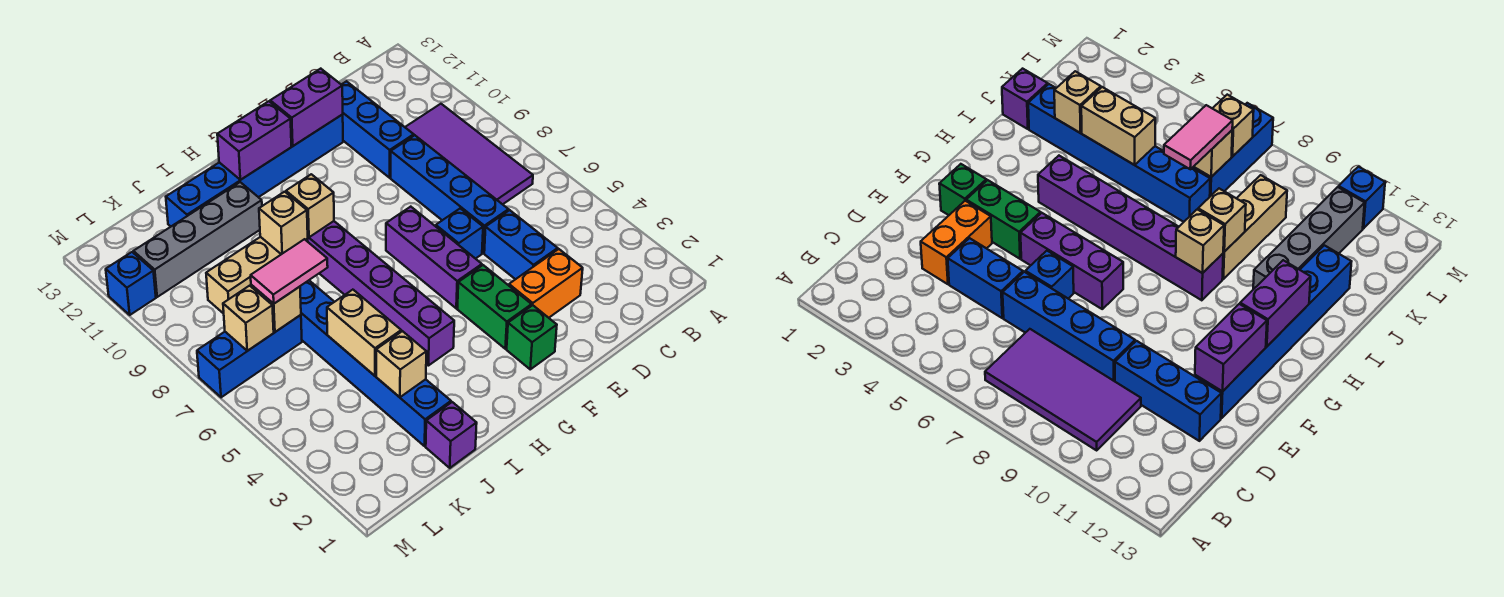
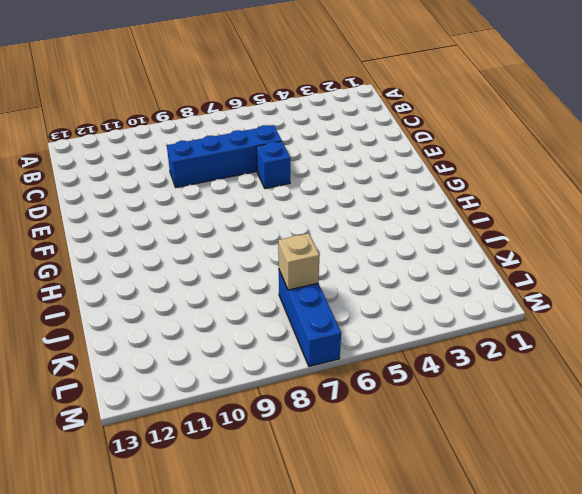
none -> purple 2x4 tile [405,104,533,204]
none -> orange 1x2 brick [509,249,583,318]
none -> blue 1x2 brick [484,210,558,279]

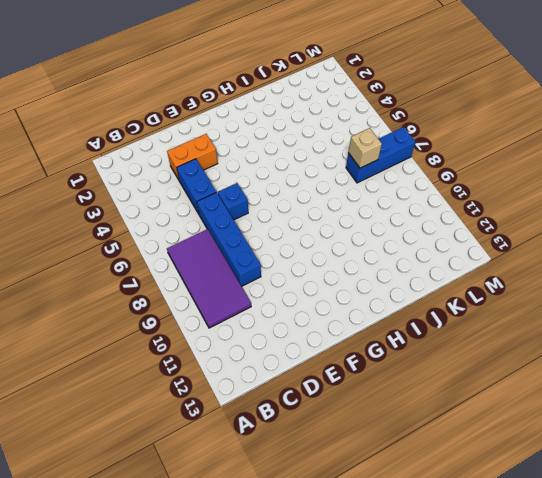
none -> blue 1x3 brick [341,81,414,178]
none -> blue 1x6 brick [166,115,343,226]
none -> green 1x1 brick [507,305,557,369]

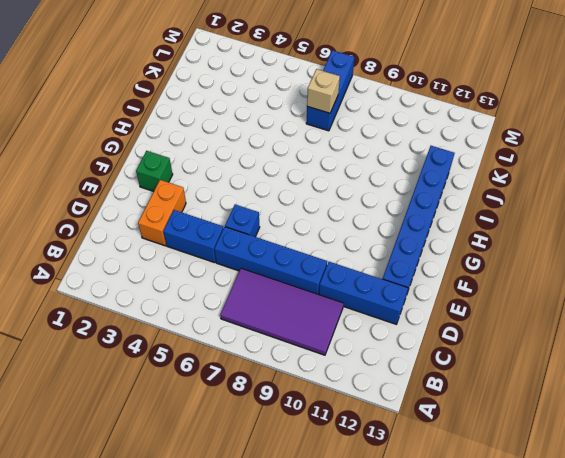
none -> green 1x2 brick [457,265,532,349]
none -> purple 1x3 brick [386,207,482,308]
none -> purple 1x6 brick [308,221,454,366]

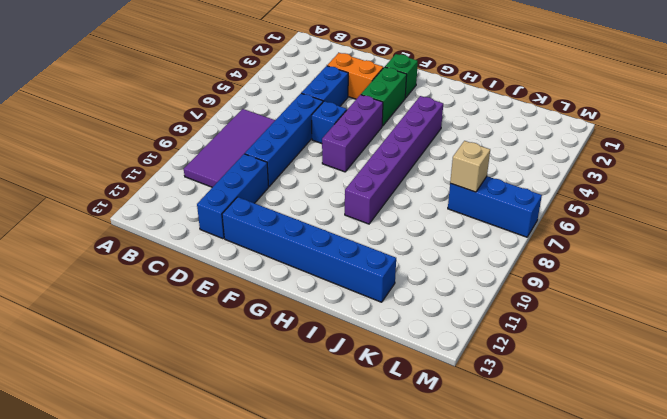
none -> tan 1x3 brick [206,237,308,314]
none -> grey 1x4 brick [133,182,262,297]
none -> purple 1x1 brick [426,402,477,468]

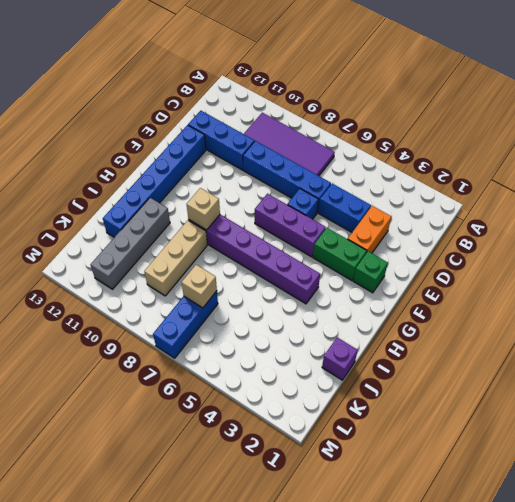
none -> blue 1x6 brick [300,281,451,446]
none -> blue 1x1 brick [106,252,156,315]
none -> purple 1x2 brick [270,69,343,146]

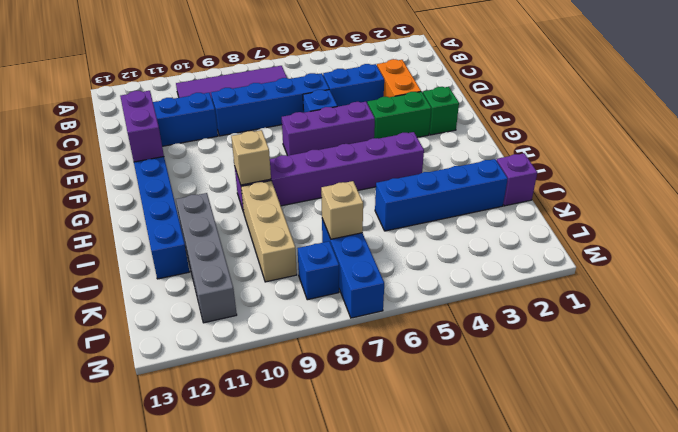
blue 1x4 brick [375,159,508,231] -> blue 1x6 brick [300,281,451,446]
blue 1x1 brick [298,241,339,300] -> blue 1x1 brick moved to [106,252,156,315]
none -> purple 1x2 brick [217,101,291,180]
none -> tan 1x1 brick [259,192,308,254]
none -> tan 1x1 brick [376,331,426,397]

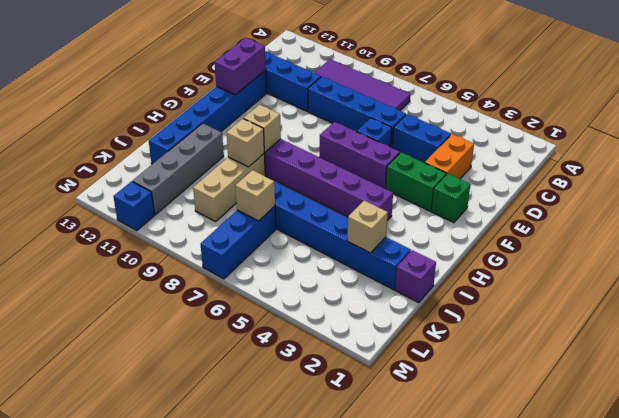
none -> purple 1x2 brick [217,101,291,180]
none -> tan 1x2 brick [327,290,401,376]
none -> tan 1x1 brick [223,286,274,351]

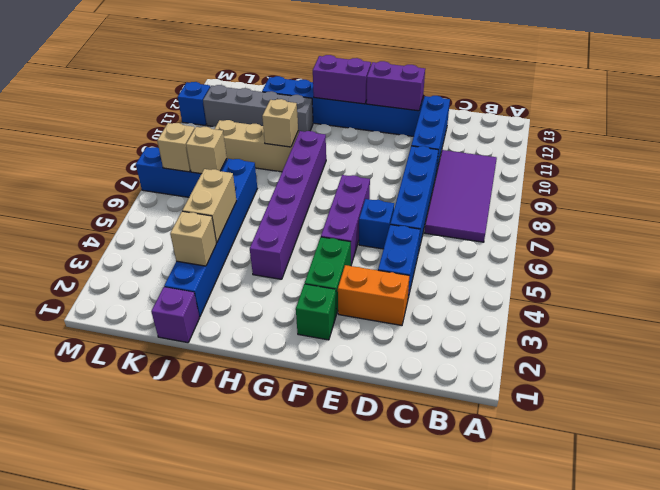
none -> tan 1x1 brick [286,174,334,237]
none -> pink 1x2 tile [251,239,328,304]

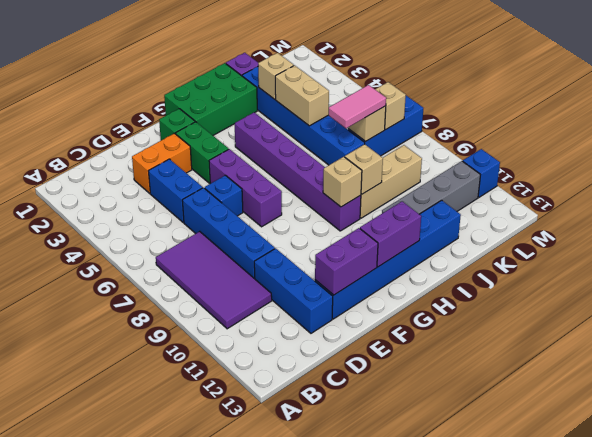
green 2x3 brick [164,63,257,135] -> none

